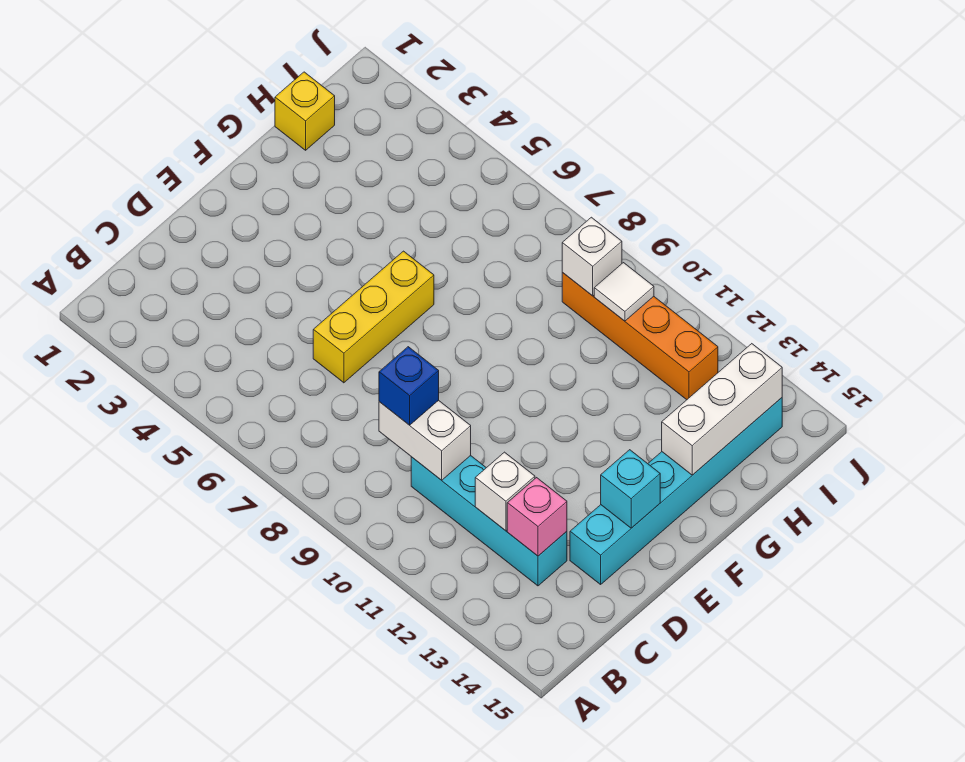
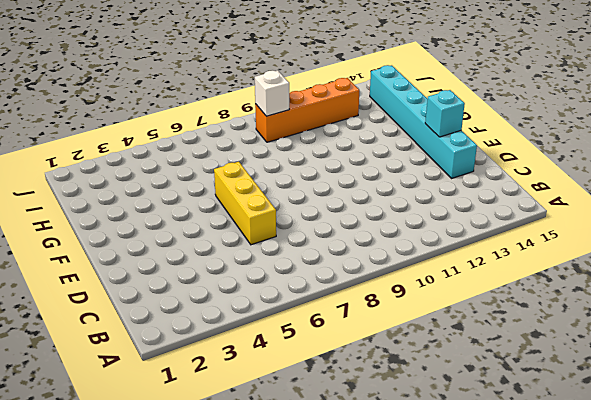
none -> cyan 1x4 brick [411,456,567,586]
none -> yellow 1x1 brick [275,72,335,150]
none -> white 1x2 brick [379,400,471,480]

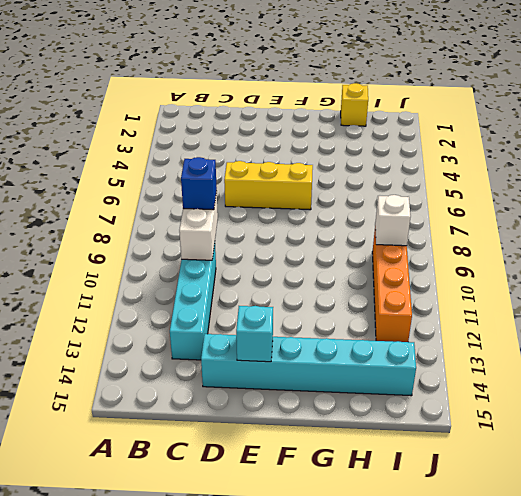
none -> white 1x1 brick [475,452,535,531]
none -> pink 1x1 brick [507,478,567,556]
none -> white 1x3 brick [662,344,782,475]

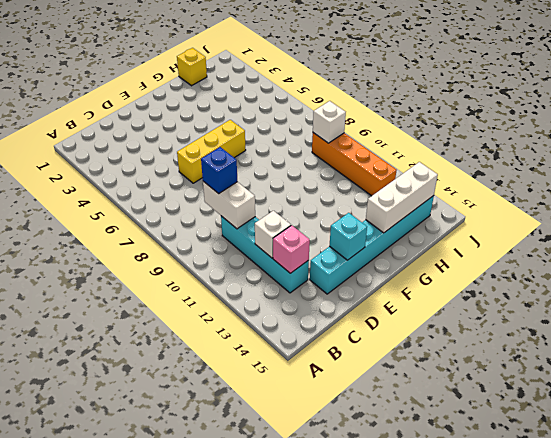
none -> white 1x1 tile [594,263,654,321]

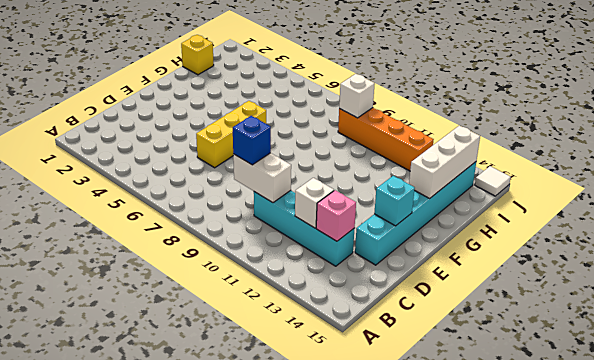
white 1x1 tile [475,166,511,196] -> white 1x1 tile moved to [594,263,654,321]

